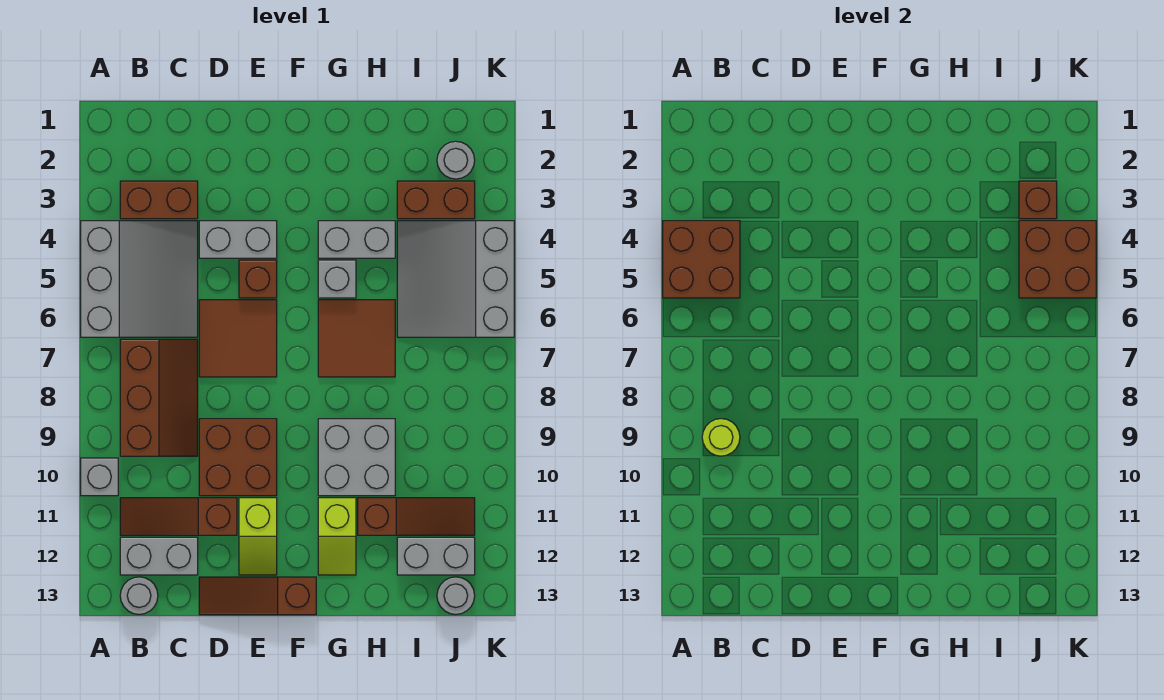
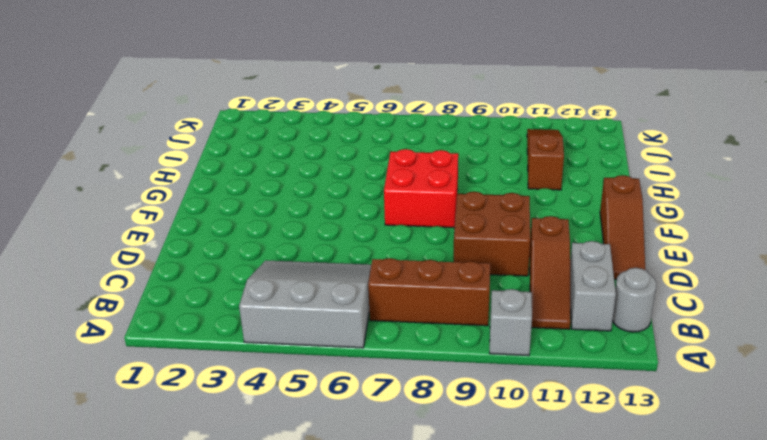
red 2x2 brick [384,149,458,228] -> brown 2x2 tile [318,300,395,377]
none -> brown 1x2 brick [120,181,198,219]
none -> grey 1x2 brick [199,221,277,258]
none -> brown 2x2 tile [199,300,277,377]

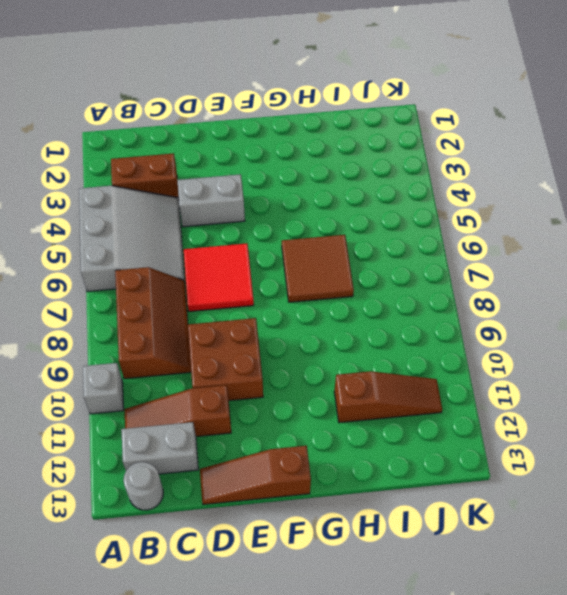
red 2x2 tile [184,243,254,312] -> brown 2x2 tile [199,300,277,377]
none -> brown 1x1 brick [239,260,277,298]
none -> lime 1x2 slope [239,498,277,575]
none -> grey 1x2 brick [318,221,395,258]

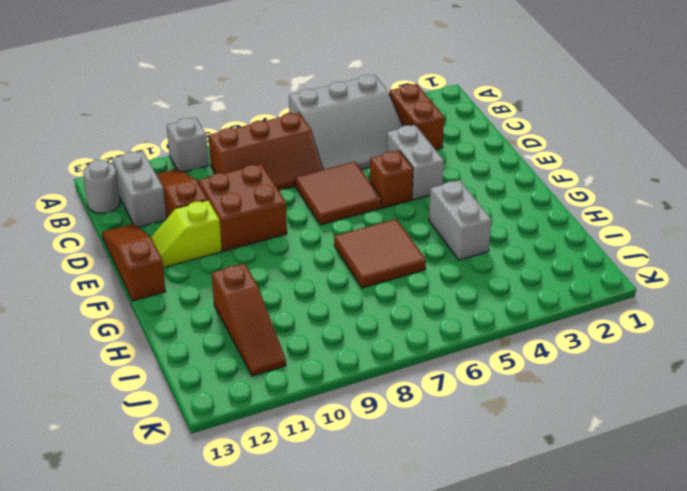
none -> grey 1x1 brick [318,260,356,298]
none -> grey 2x2 brick [318,419,395,496]
none -> lime 1x2 slope [318,498,356,575]

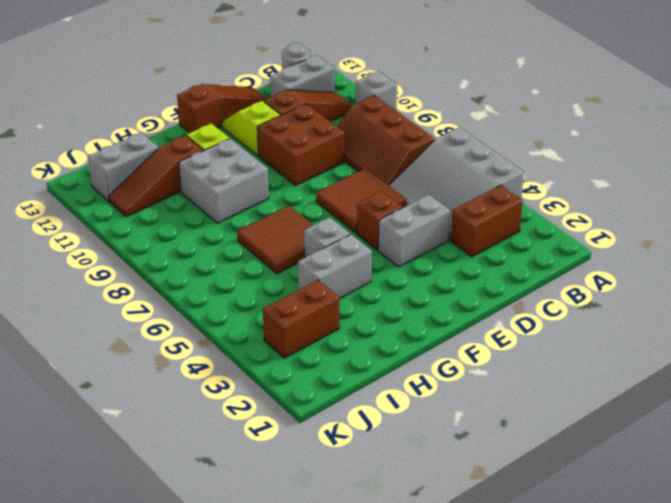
none -> grey 3x3 slope [397,221,514,337]
none -> grey 1x1 round brick [437,141,475,179]
none -> grey 1x1 round brick [437,577,475,615]

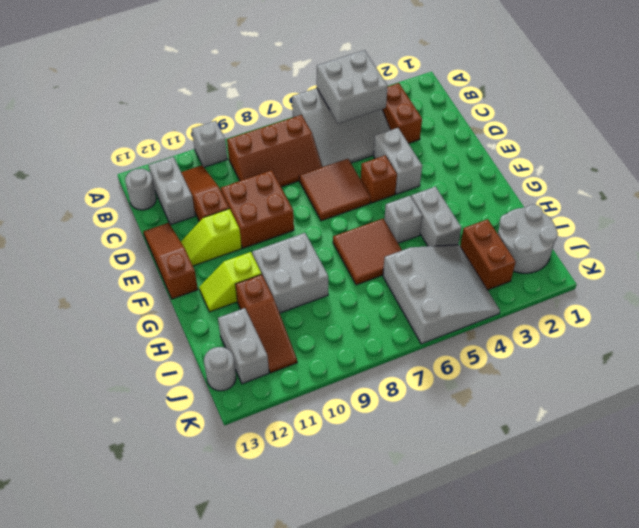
grey 2x2 brick [317,50,388,124] -> brown 2x2 brick [663,221,740,298]
grey 2x2 round brick [498,204,558,273] -> grey 1x1 round brick [437,141,475,179]
grey 3x3 slope [383,245,500,344] -> grey 3x3 slope turned to [397,221,514,337]
none -> lime 1x1 round brick [702,419,740,456]
none -> brown 1x1 brick [1019,181,1057,219]
none -> brown 2x2 brick [1019,221,1096,298]

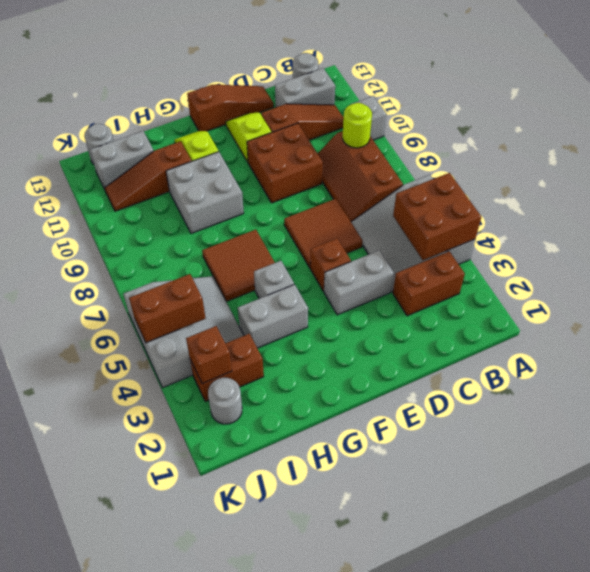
brown 1x2 brick [129,274,206,343] -> brown 2x2 brick [1019,221,1096,298]

